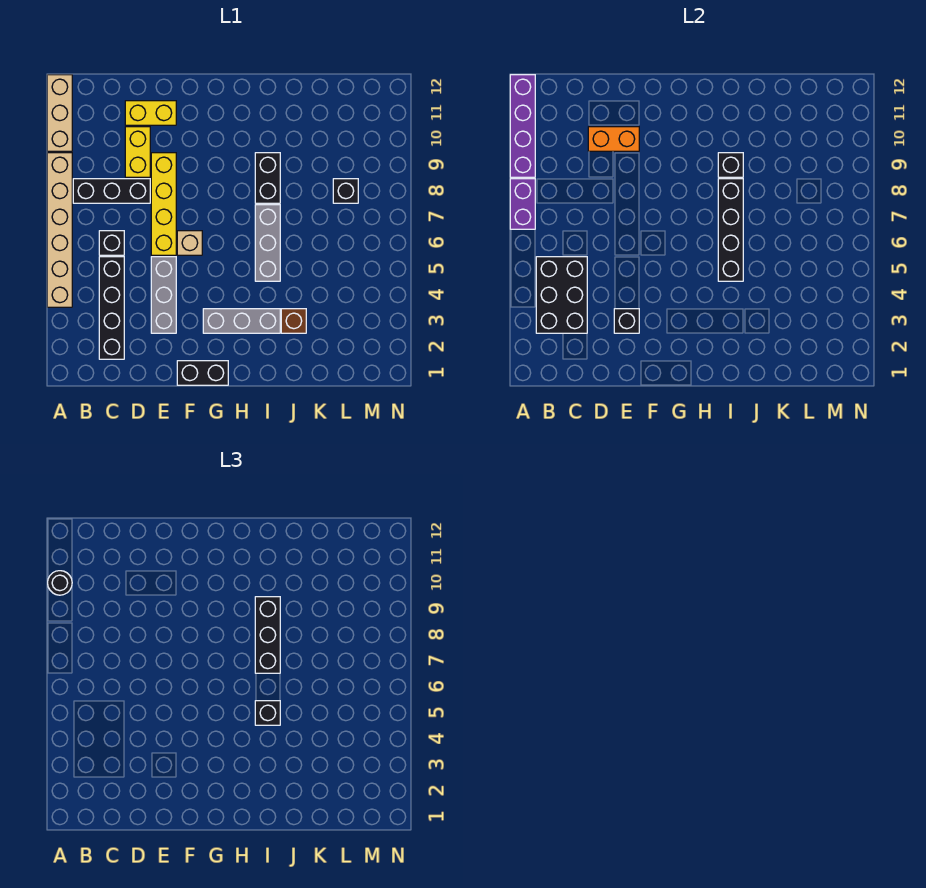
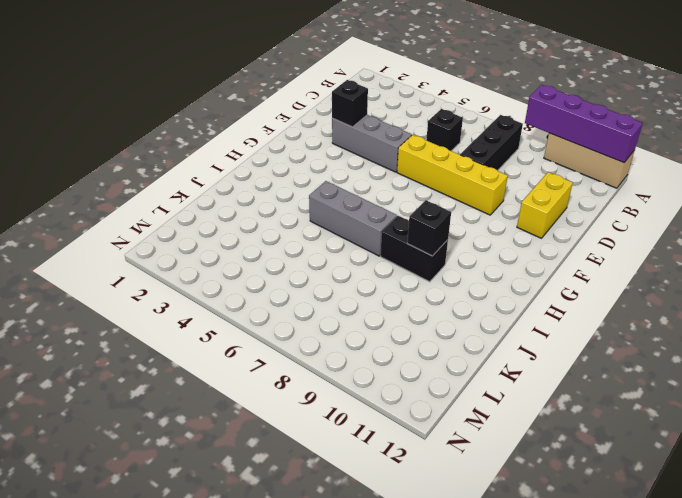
none -> tan 1x6 brick [47,153,72,307]
none -> black 1x4 brick [99,257,124,359]
none -> yellow 1x2 brick [125,127,150,177]

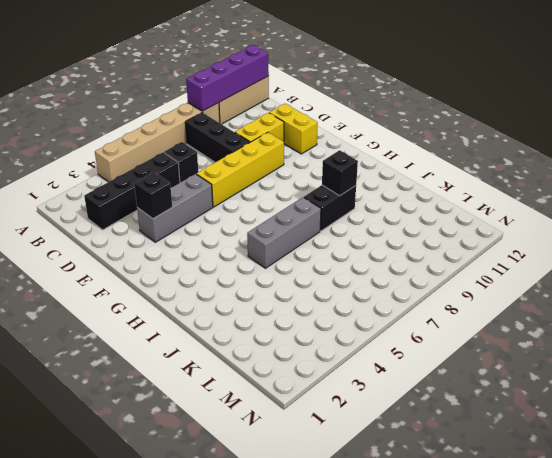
none -> black 1x2 brick [177,361,228,385]
none -> tan 1x1 brick [177,231,202,255]
none -> grey 1x3 brick [203,309,280,333]

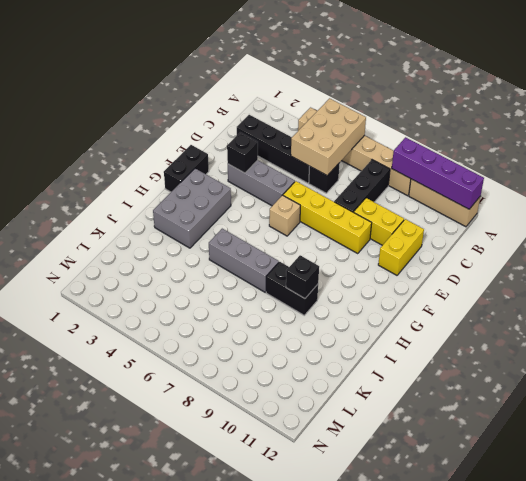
tan 2x3 brick [291,98,366,176] -> black 2x3 brick [536,257,587,333]
grey 2x3 brick [153,169,231,248] -> grey 1x3 brick [203,309,280,333]
none -> brown 1x1 brick [281,309,306,333]
none -> black 1x1 brick [333,179,358,203]
none -> purple 1x2 brick [510,179,535,229]

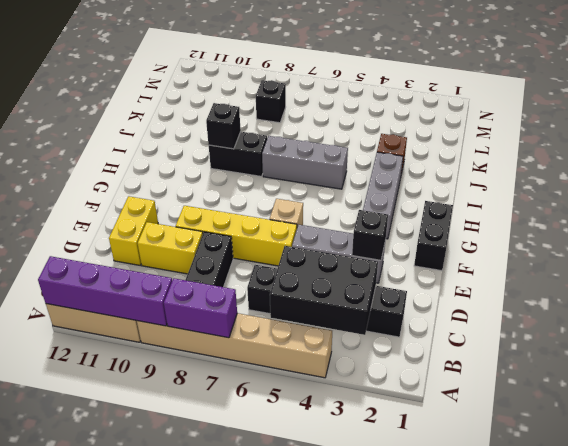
none -> orange 1x2 brick [588,127,639,151]
none -> black 1x4 brick [718,179,743,281]
none -> black 1x1 round brick [48,571,72,595]

